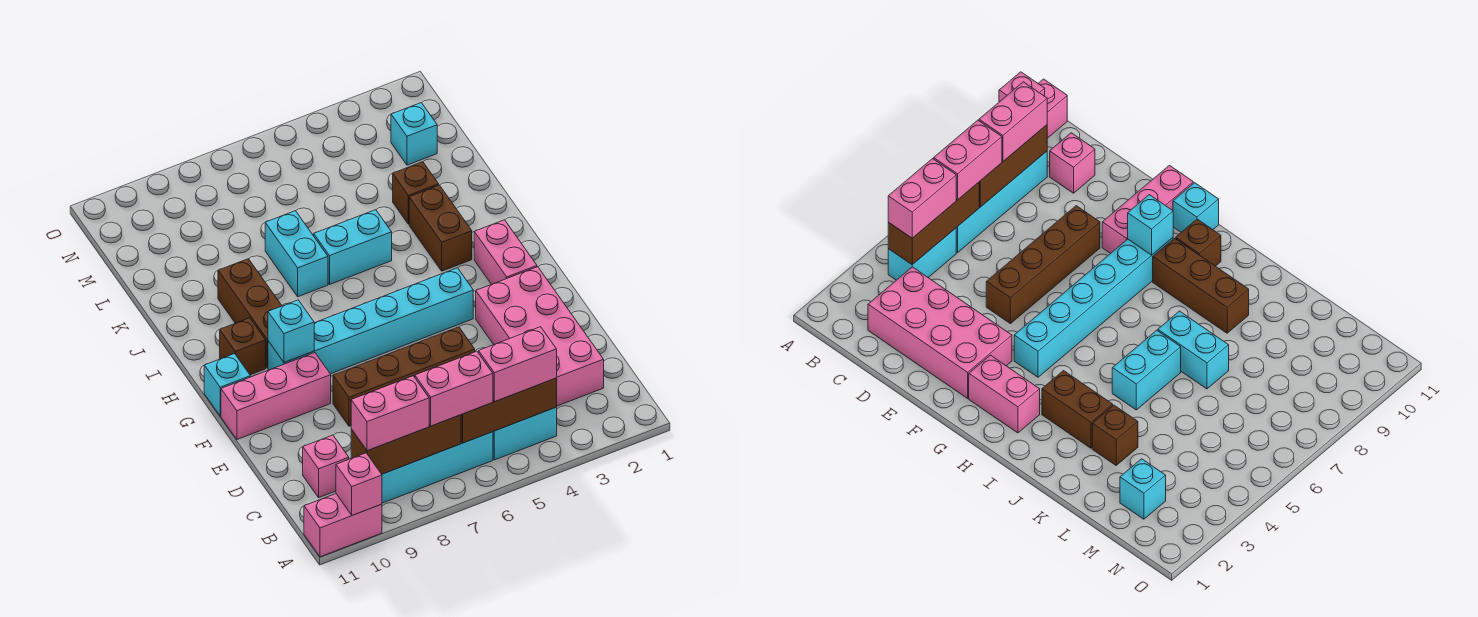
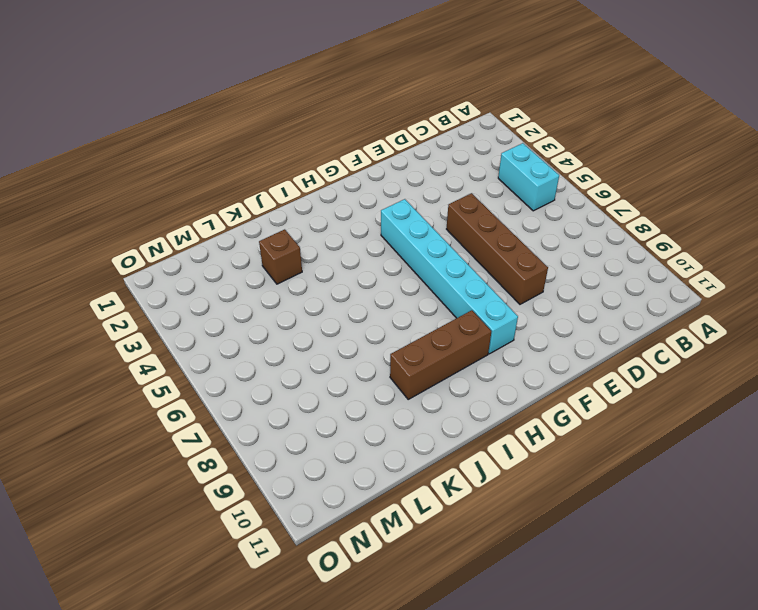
none -> pink 1x2 brick [304,494,382,557]
none -> cyan 1x4 brick [382,432,493,503]
none -> pink 2x4 brick [476,267,604,406]

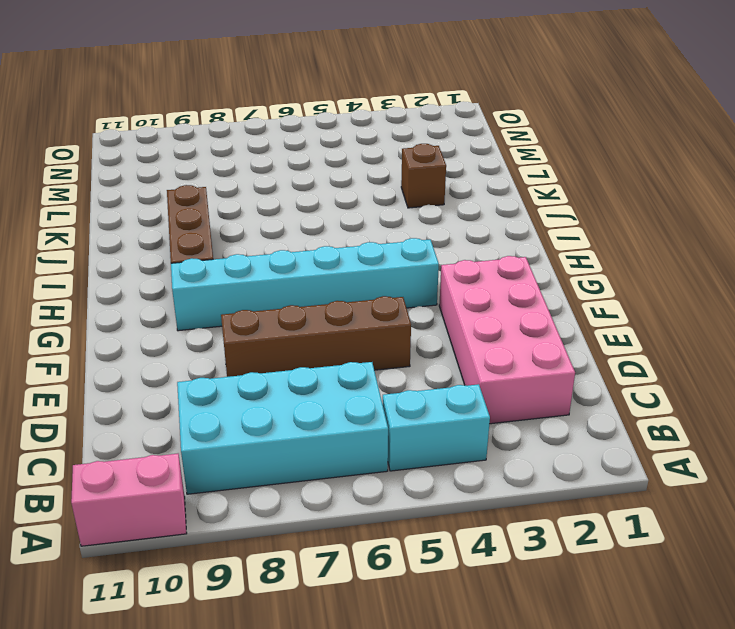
cyan 2x4 brick [177,362,388,494] -> cyan 1x4 brick [382,432,493,503]
none -> pink 1x1 brick [303,435,349,498]
none -> pink 1x3 brick [221,353,331,439]
none -> pink 1x2 brick [474,220,537,284]

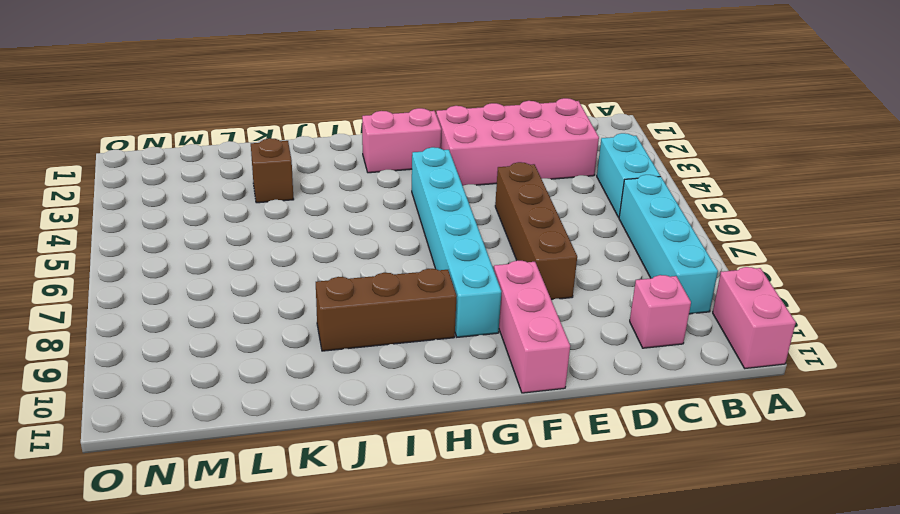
none -> cyan 1x1 brick [204,354,251,416]
none -> brown 1x1 brick [220,318,266,375]
none -> brown 1x2 brick [409,185,472,271]

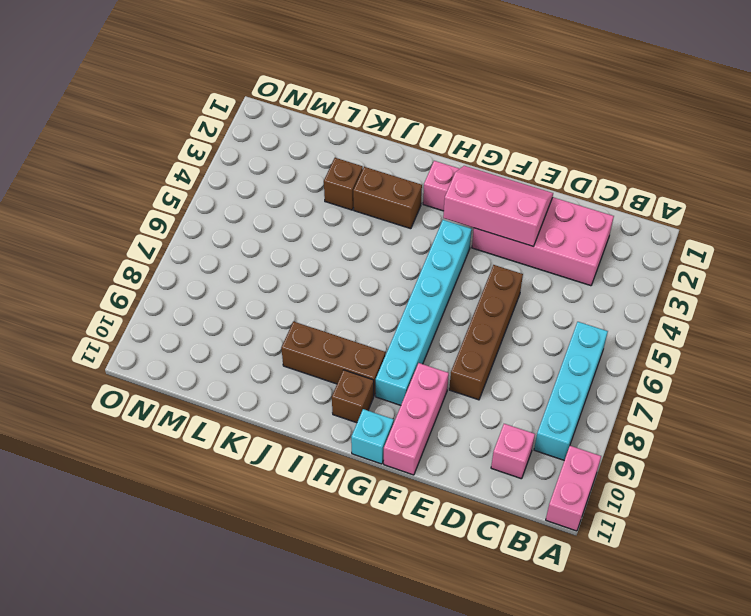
pink 2x3 slope [443,166,553,247] -> none
none -> cyan 1x2 brick [493,407,557,460]
none -> cyan 1x2 brick [314,210,392,284]
none -> cyan 1x2 brick [265,211,328,297]

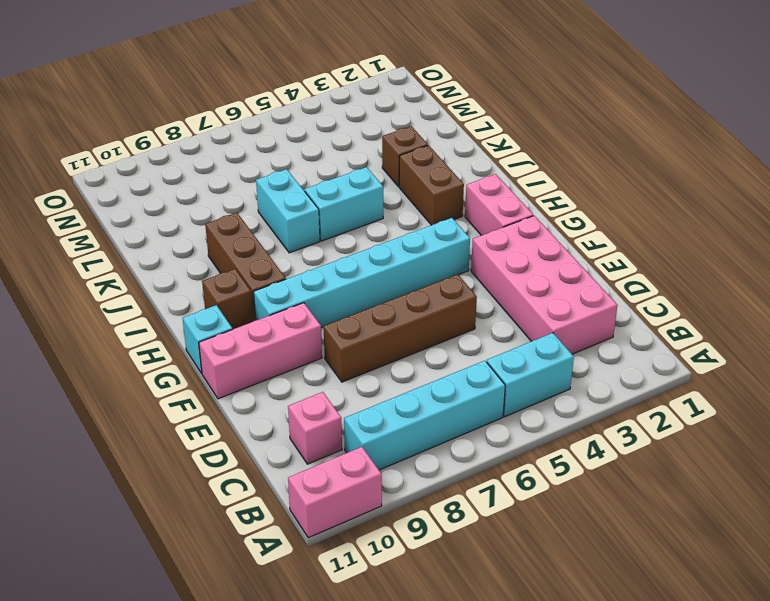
none -> cyan 1x1 brick [391,103,437,165]
none -> pink 1x1 brick [336,453,382,515]
none -> brown 1x3 brick [461,378,557,443]

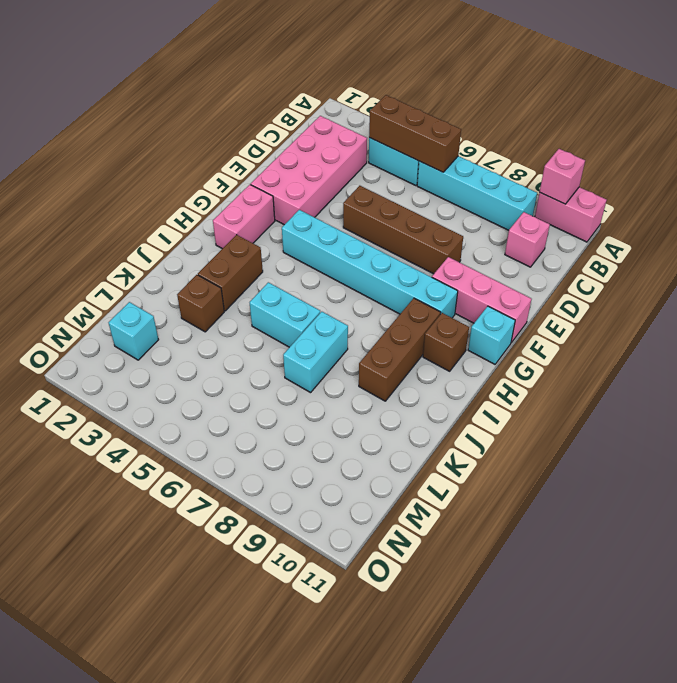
none -> brown 1x3 brick [351,415,461,474]
none -> cyan 1x1 brick [268,300,314,363]
none -> pink 1x2 brick [479,327,557,402]

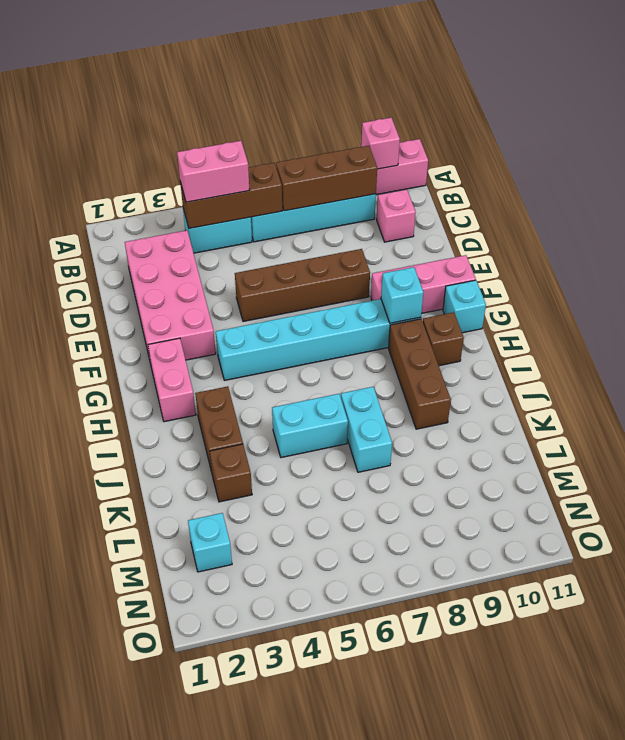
none -> pink 1x2 brick [415,351,493,426]
none -> pink 1x2 brick [351,376,429,451]

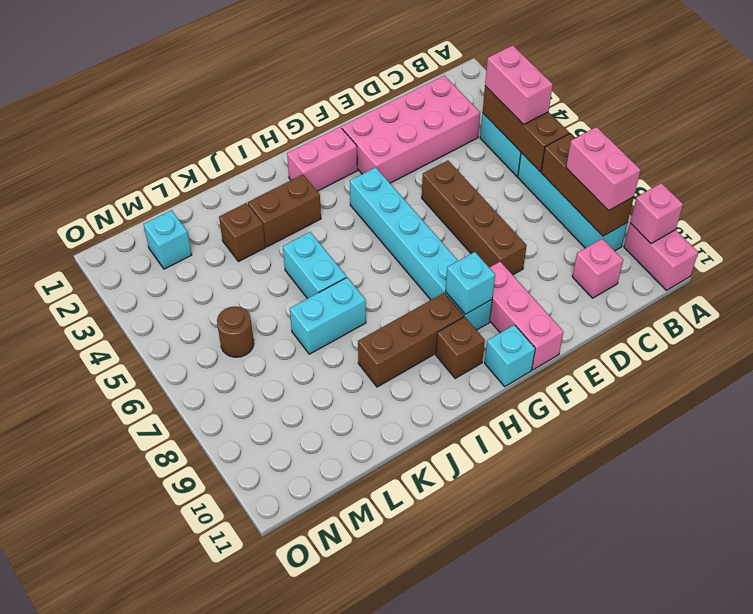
brown 1x1 round brick [217,306,254,357] -> none
none -> pink 1x2 brick [415,351,493,426]

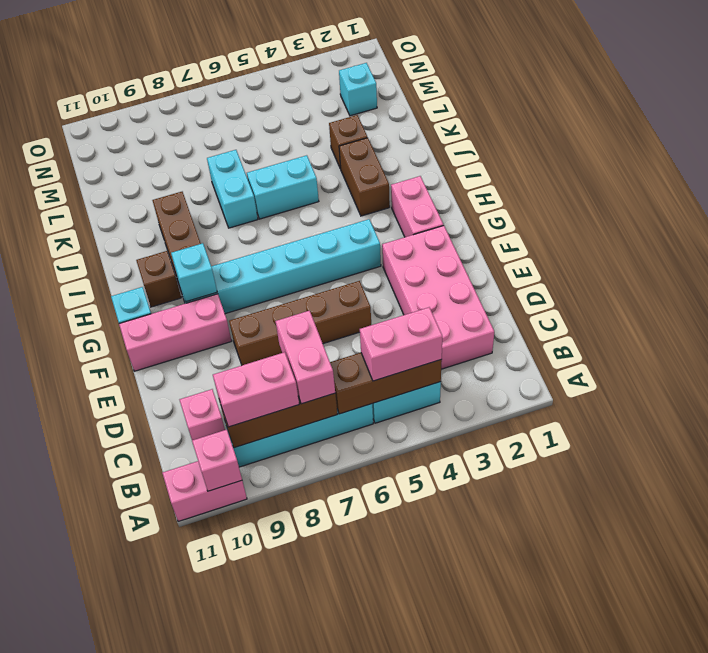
pink 1x2 brick [275,311,335,404] -> pink 1x2 brick turned to [415,351,493,426]

